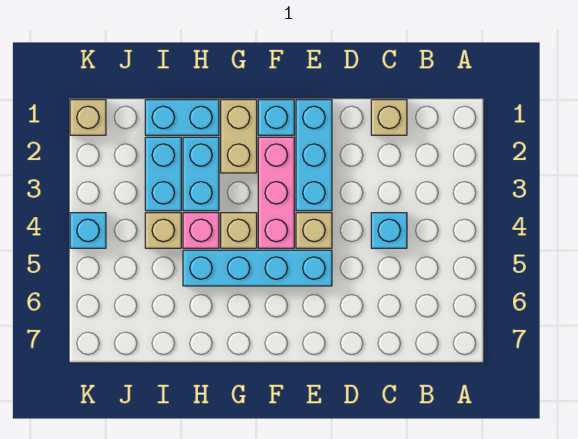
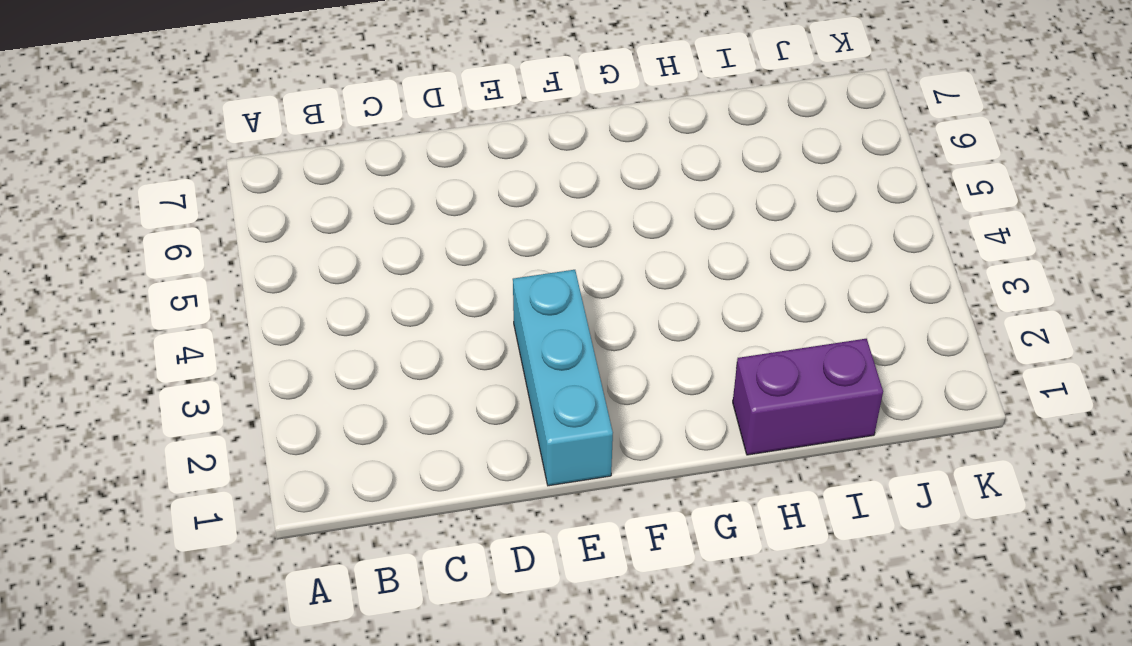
purple 1x2 brick [733,339,883,455] -> cyan 1x2 brick [145,100,219,135]
none -> tan 1x1 brick [371,100,407,135]
none -> cyan 1x1 brick [371,213,407,248]
none -> tan 1x1 brick [296,213,332,248]

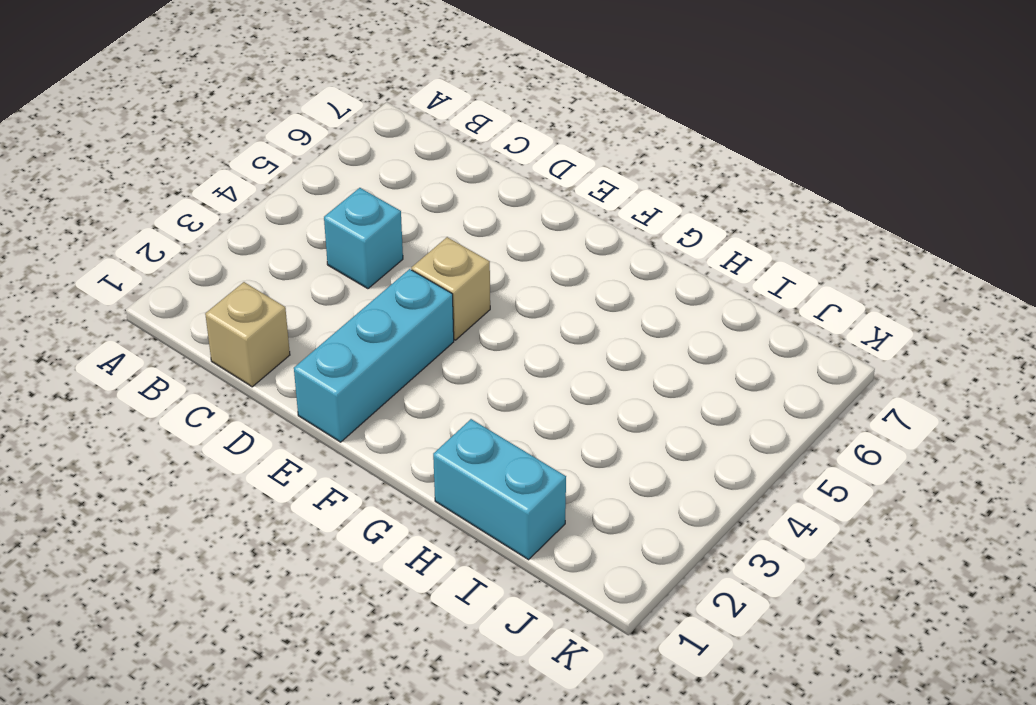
none -> cyan 1x4 brick [183,250,332,286]
none -> cyan 1x1 brick [258,100,294,135]
none -> pink 1x3 brick [258,137,294,248]

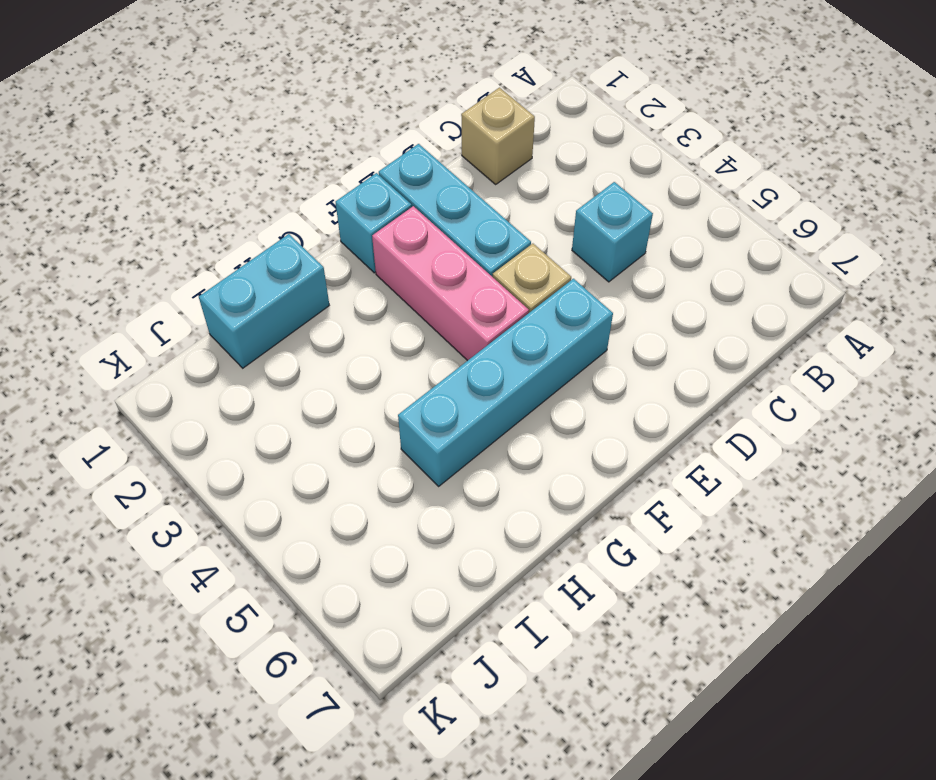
none -> tan 1x2 brick [221,100,257,173]
none -> tan 1x1 brick [221,213,257,248]
none -> cyan 1x2 brick [183,137,219,211]

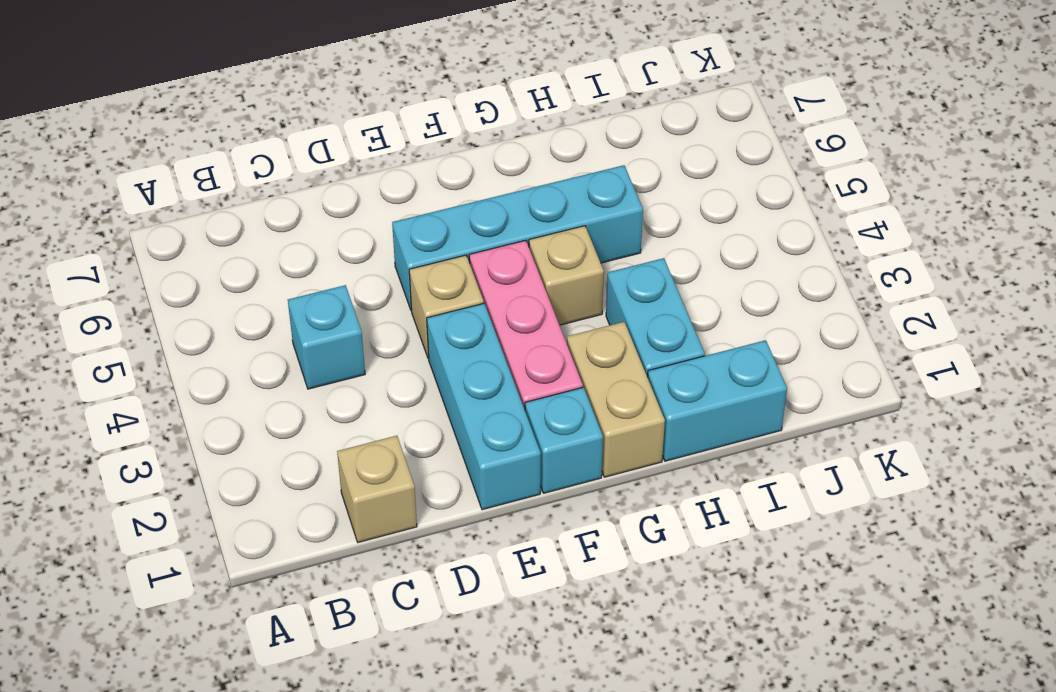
none -> pink 1x1 brick [183,213,219,248]
none -> cyan 1x2 brick [145,137,181,211]
none -> tan 1x1 brick [145,213,181,248]

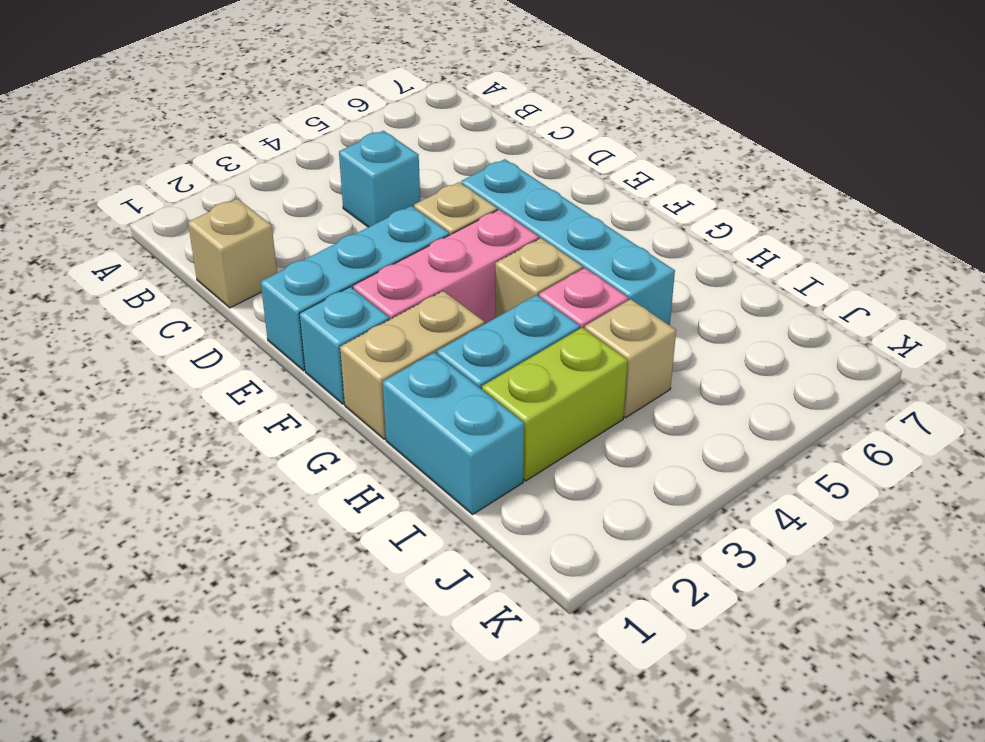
lime 1x2 brick [482,328,628,481] -> cyan 1x2 brick [145,137,181,211]
none -> tan 1x1 brick [70,100,106,135]
none -> cyan 1x1 brick [70,213,106,248]

